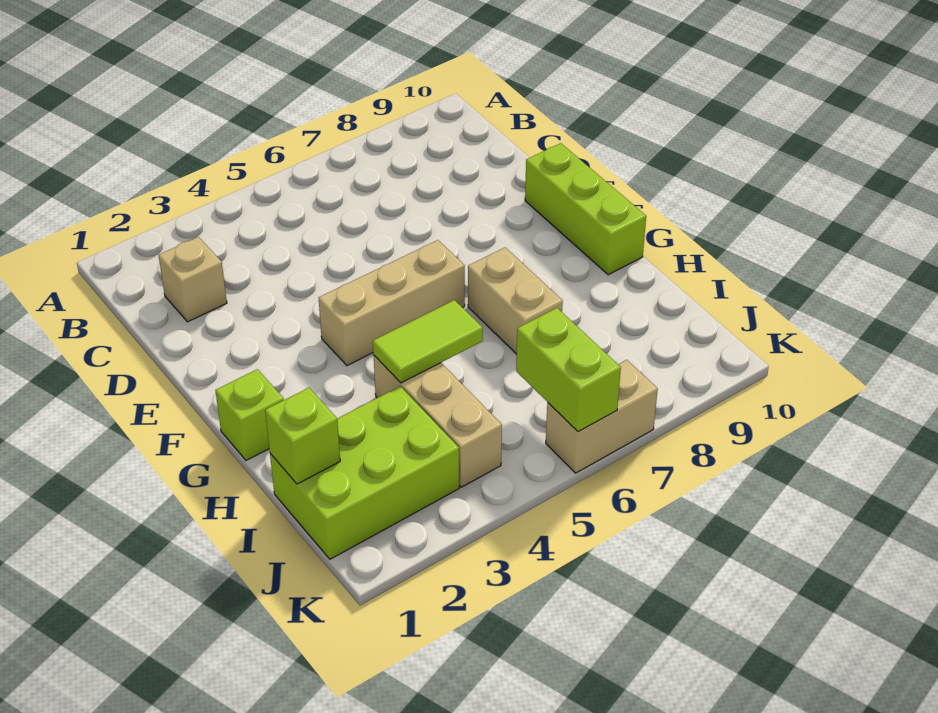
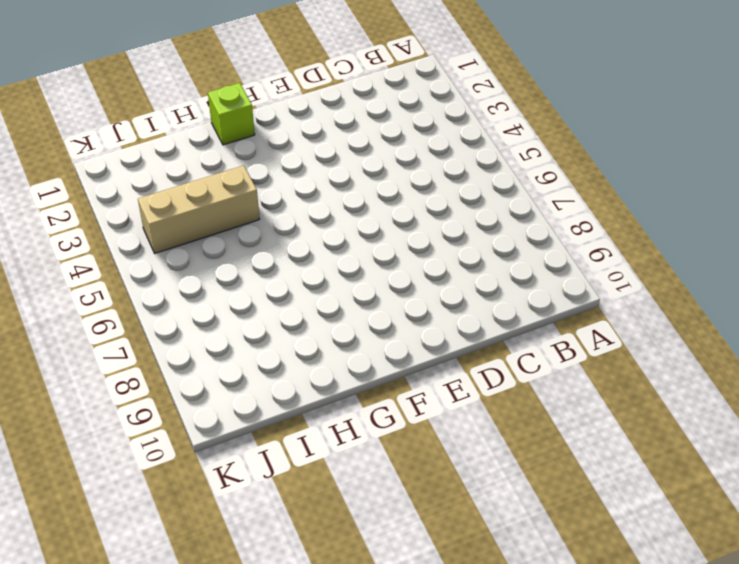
none -> tan 1x1 brick [158,237,227,322]
none -> lime 1x3 brick [525,143,646,275]

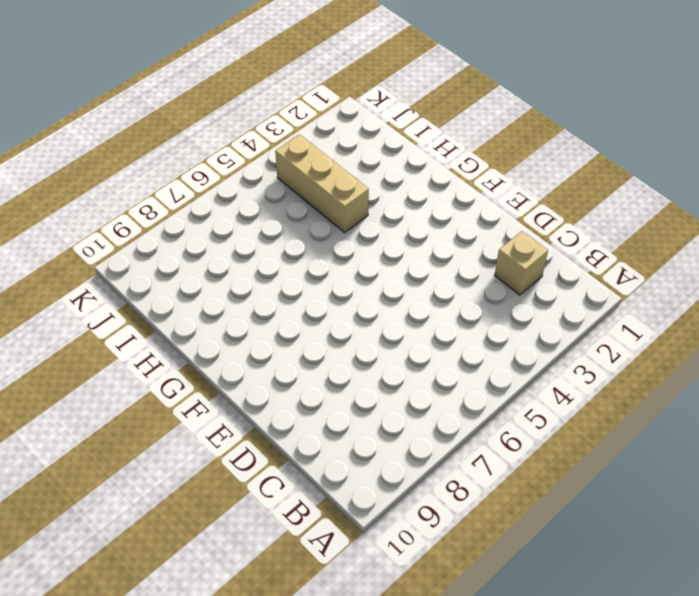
none -> lime 1x3 brick [525,143,646,275]
none -> tan 1x3 brick [319,240,465,366]

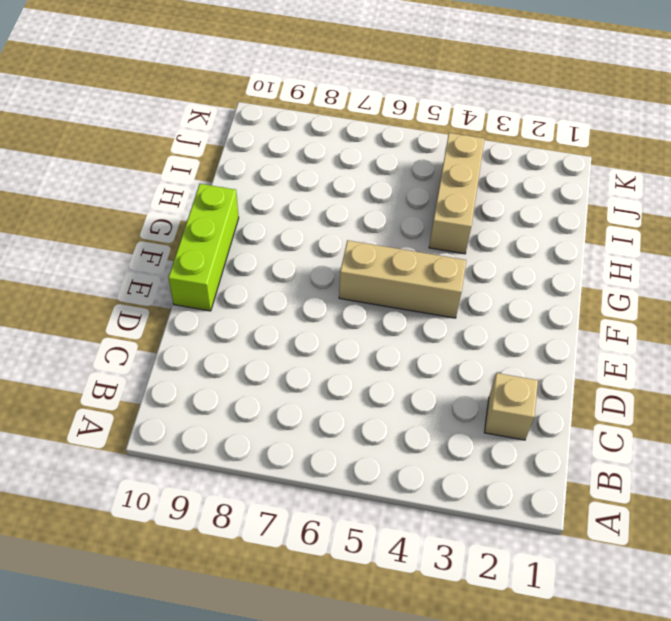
none -> lime 1x1 brick [215,369,284,460]
none -> tan 1x2 brick [468,248,563,354]

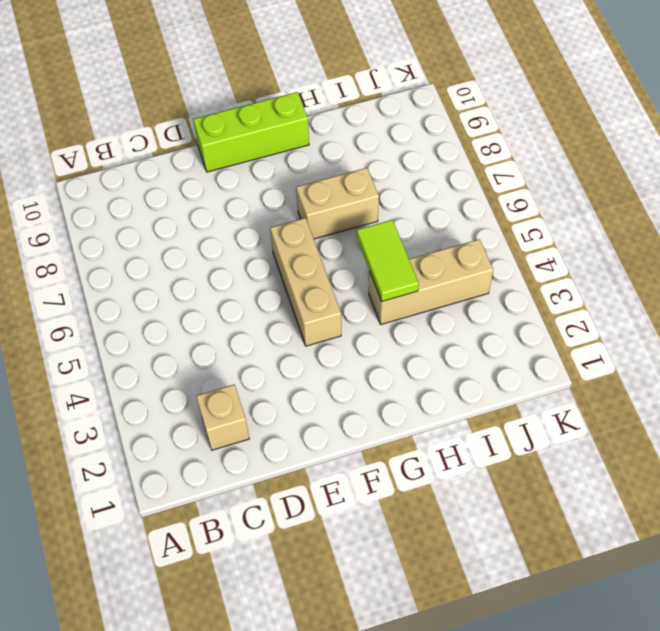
none -> lime 1x1 brick [215,369,284,460]
none -> lime 2x3 brick [270,386,459,559]

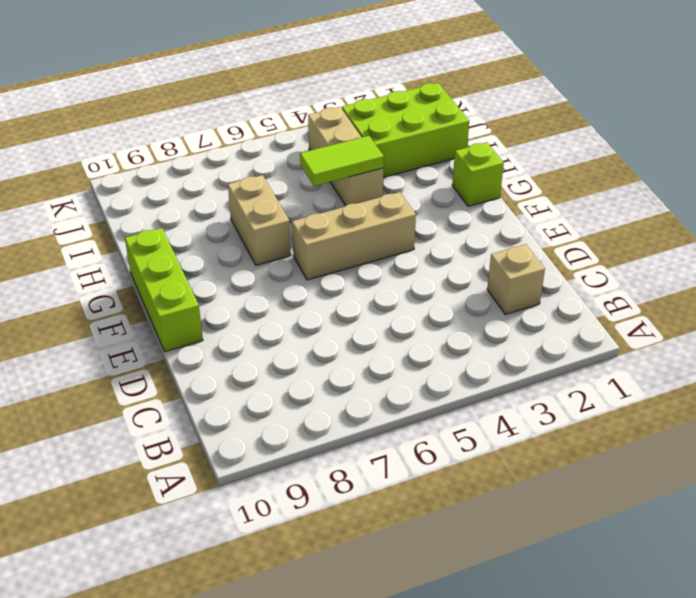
none -> tan 1x2 brick [546,360,658,473]
none -> lime 1x1 brick [265,388,340,484]

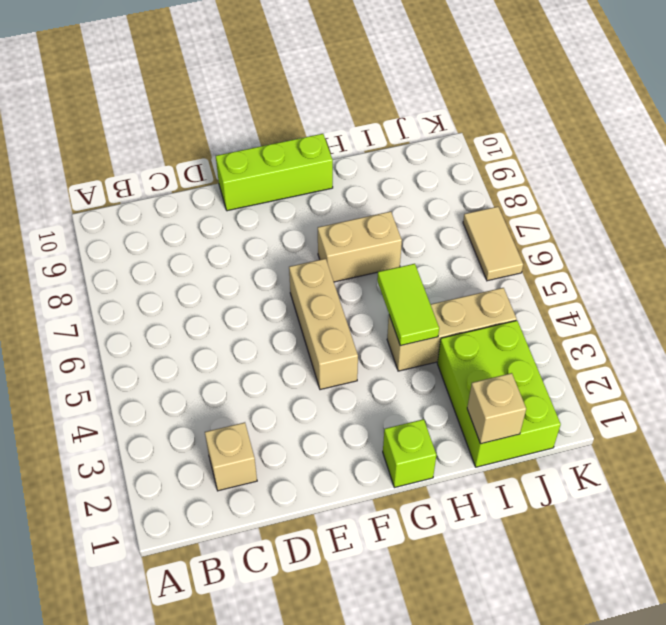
tan 1x1 brick [467,373,526,444] -> lime 1x1 brick [265,388,340,484]
tan 1x2 tile [463,207,523,281] -> tan 1x2 brick [546,360,658,473]
none -> lime 1x2 brick [516,308,621,432]

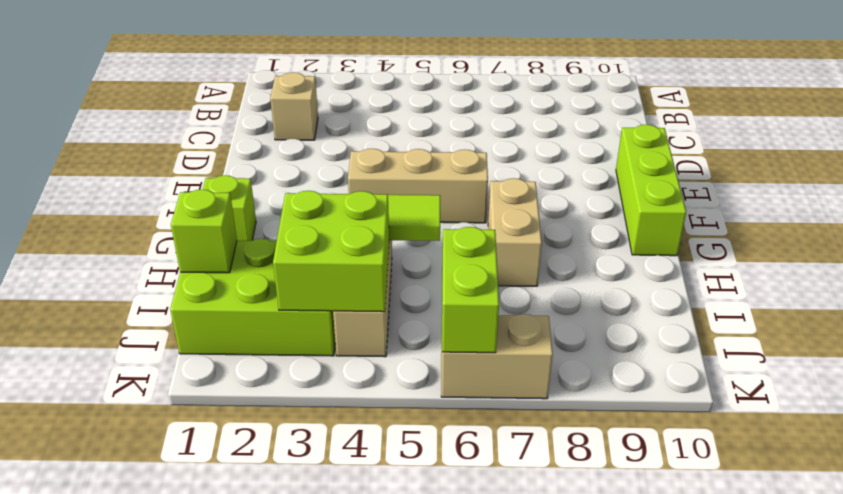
lime 2x2 brick [273,191,389,312] -> none

